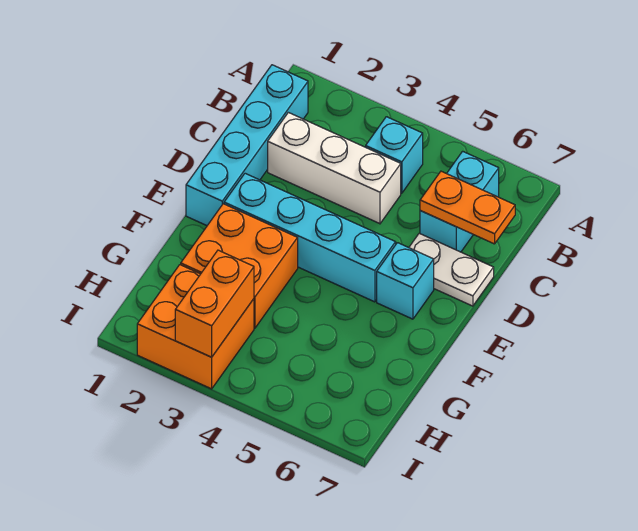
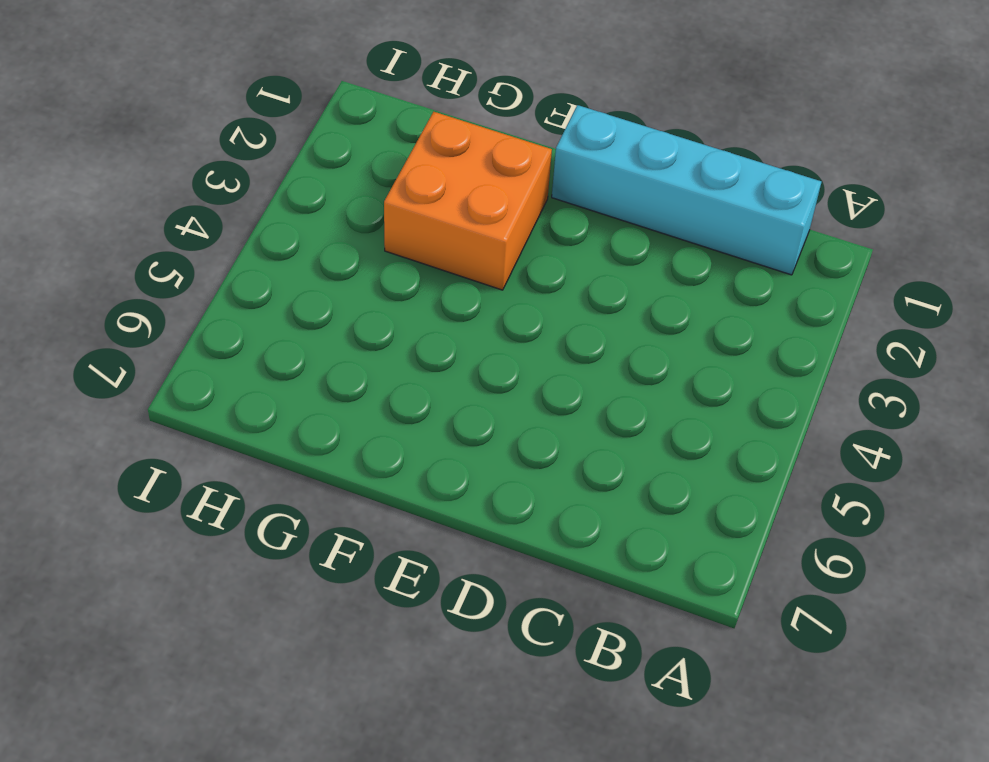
none -> cyan 1x1 brick [366,117,423,193]
none -> cyan 1x2 brick [420,151,499,252]

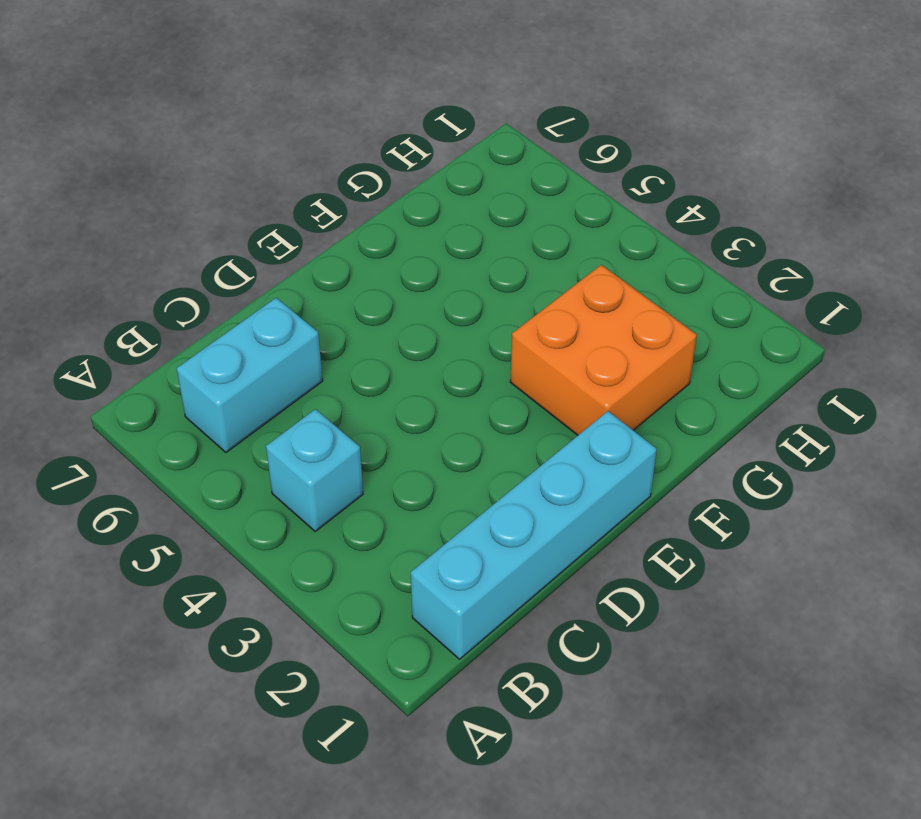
none -> white 1x3 brick [268,112,401,224]
none -> white 1x2 plate [409,233,494,306]

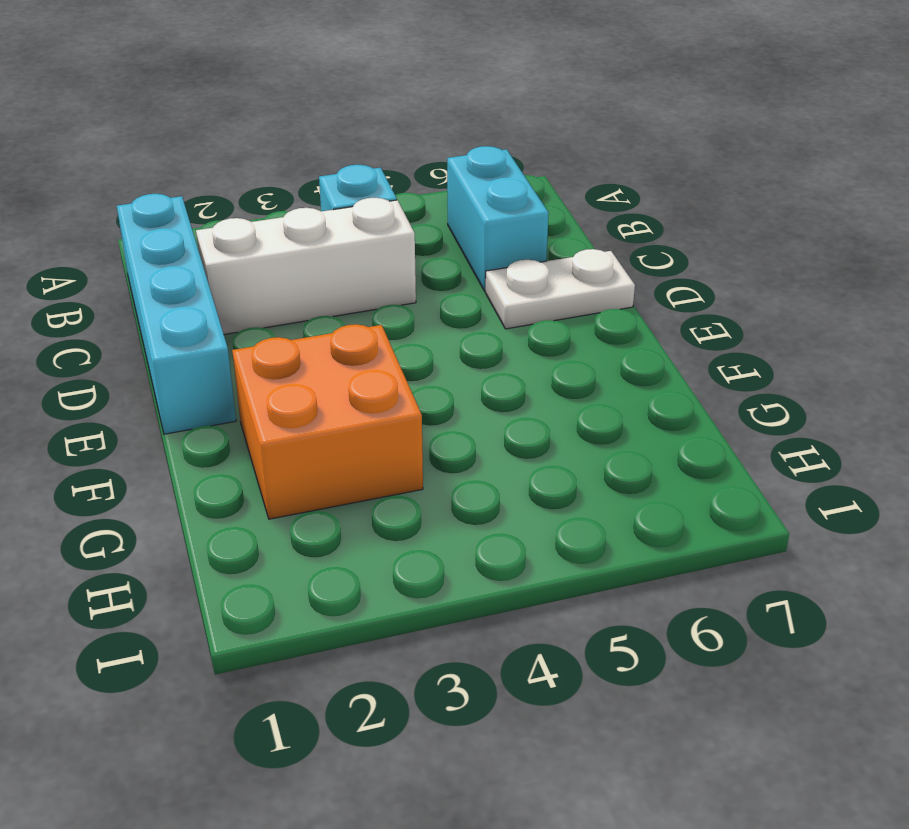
none -> cyan 1x4 brick [224,173,396,302]
none -> cyan 1x1 brick [377,243,434,319]

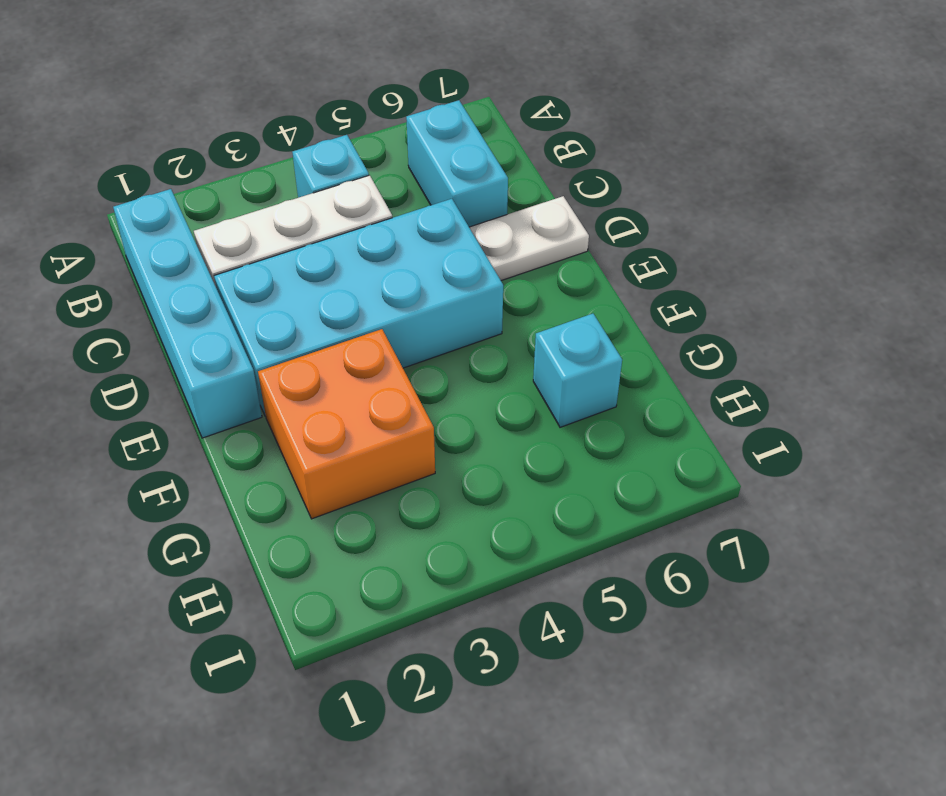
cyan 2x4 brick [214,199,503,416] -> cyan 1x4 brick [224,173,396,302]
cyan 1x1 brick [533,314,622,427] -> cyan 1x1 brick moved to [377,243,434,319]
none -> orange 2x2 brick [137,265,254,389]
none -> orange 1x2 plate [420,171,515,244]

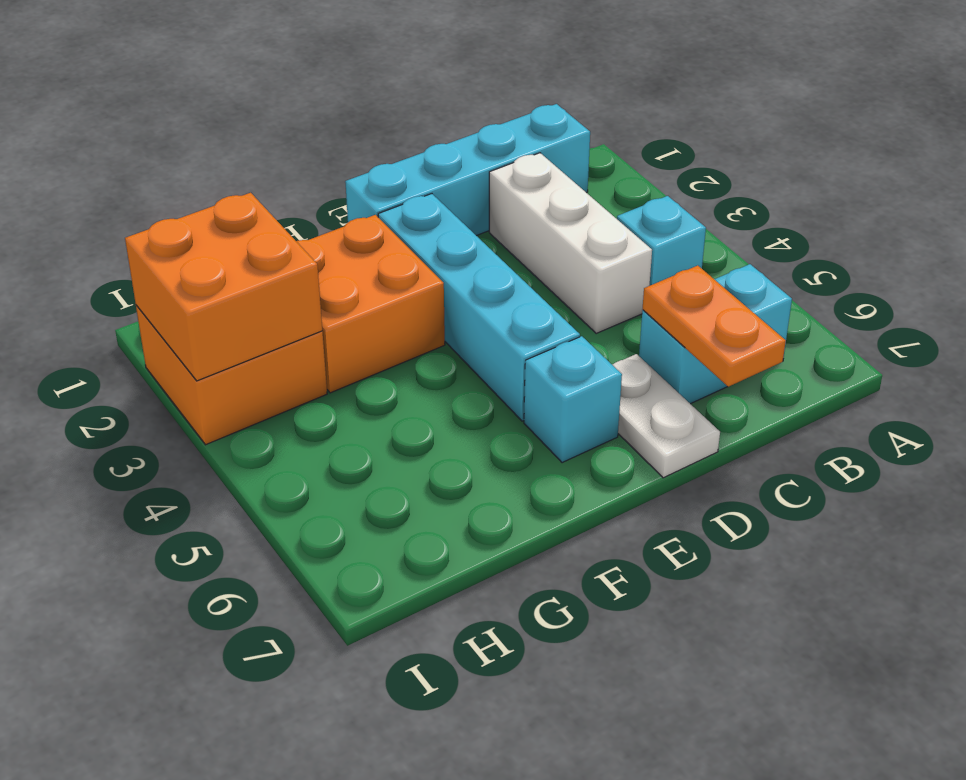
orange 2x2 brick [125,193,322,381] -> orange 1x2 brick [175,250,254,357]

